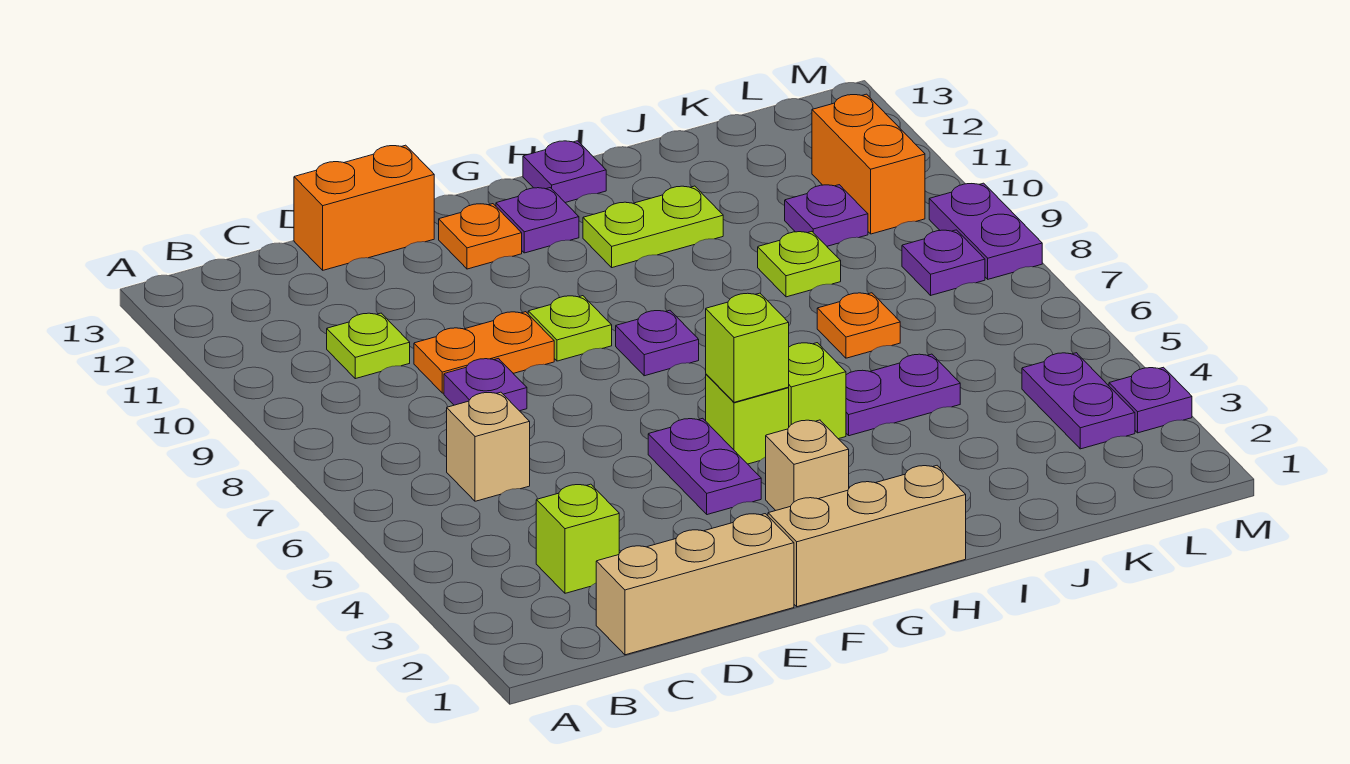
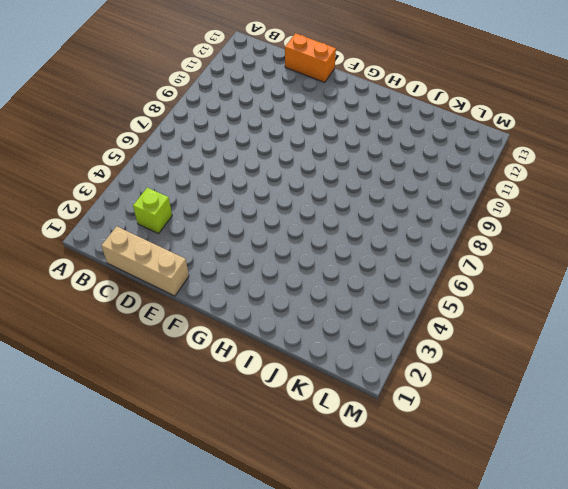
none -> tan 1x1 brick [447,392,530,501]
none -> lime 1x1 plate [327,313,410,379]
none -> purple 1x1 plate [444,358,527,411]

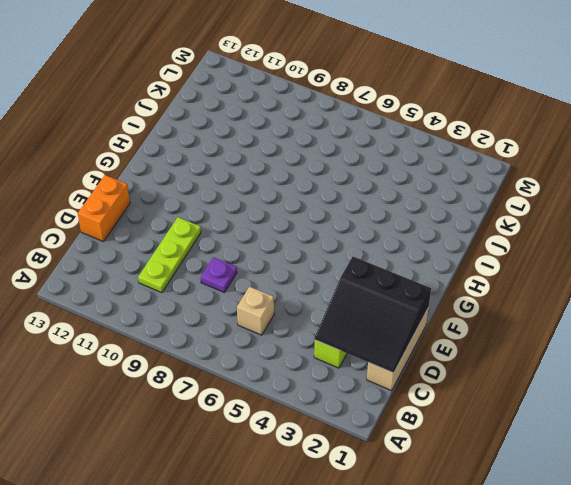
black 3x3 slope [315,257,431,373] -> none
lime 1x3 plate [138,217,201,293] -> lime 1x1 plate [327,313,410,379]
none -> orange 1x2 plate [414,312,554,393]
none -> tan 1x3 brick [768,466,966,607]
none -> purple 1x2 plate [648,418,761,515]

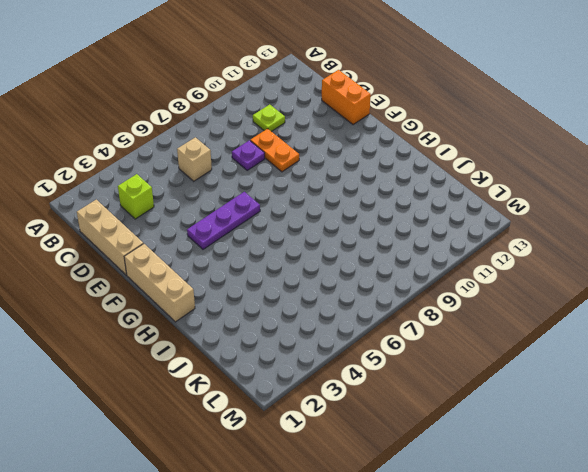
purple 1x3 plate [187,192,260,249] -> purple 1x2 plate [648,418,761,515]
none -> lime 1x1 plate [528,296,612,361]
none -> orange 1x1 plate [439,204,522,269]
none -> tan 1x1 brick [766,420,849,510]

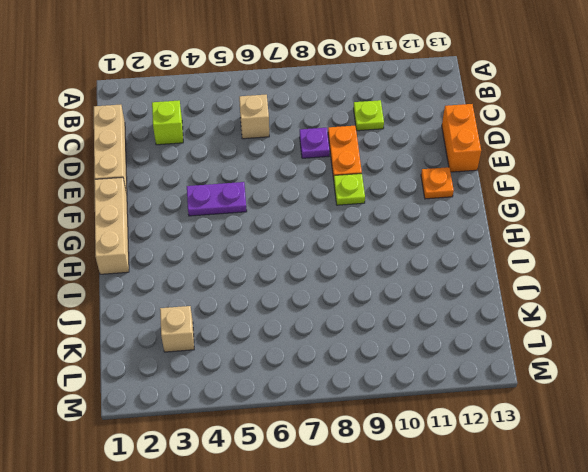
tan 1x1 brick [160,306,194,352] -> tan 1x1 brick moved to [766,420,849,510]
none -> lime 1x1 brick [706,374,789,464]
none -> purple 1x1 plate [616,310,699,376]
none -> purple 1x1 plate [496,188,579,253]

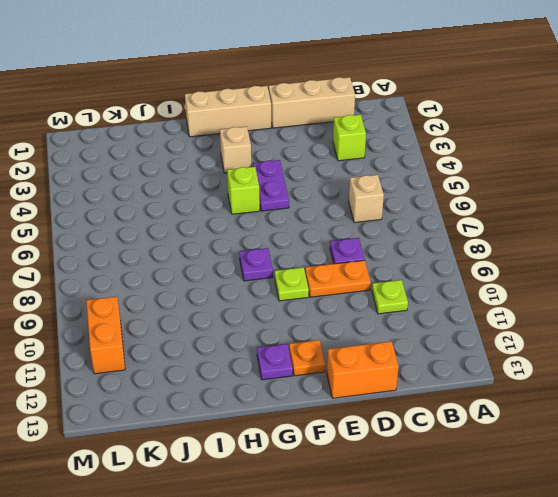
none -> lime 1x1 brick [788,343,846,439]
none -> lime 1x2 plate [583,186,723,268]
none -> purple 1x1 plate [523,141,606,203]

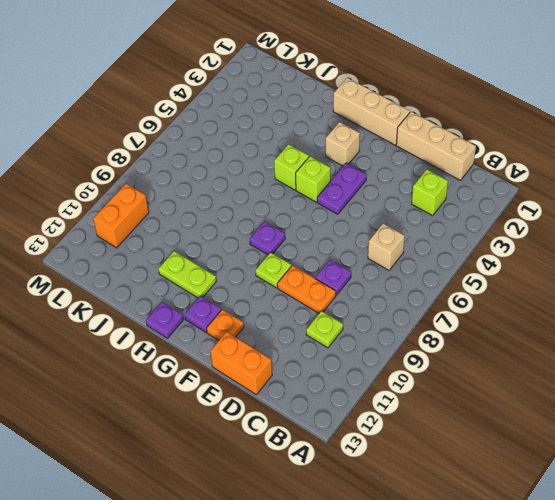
none -> purple 1x2 plate [846,354,960,436]
none -> orange 1x1 plate [817,293,900,358]
none -> lime 1x1 plate [758,232,841,297]

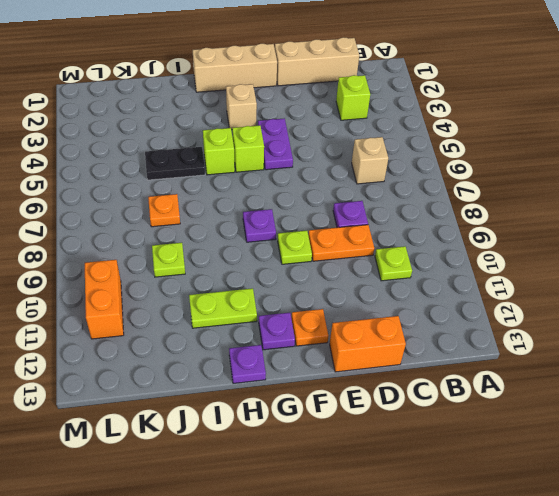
black 1x2 plate [145,147,205,180] -> purple 1x2 plate [846,354,960,436]
none -> purple 1x1 plate [785,185,868,246]
none -> purple 1x2 plate [1022,353,1135,449]
none -> purple 1x1 plate [902,230,985,295]

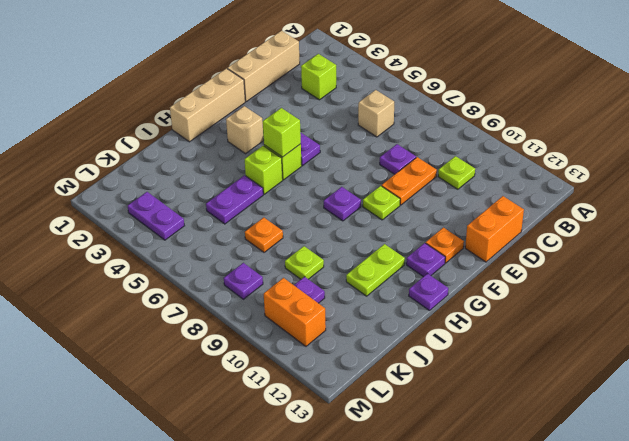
none -> purple 1x1 plate [1109,367,1192,433]
none -> purple 1x2 plate [929,183,1042,279]

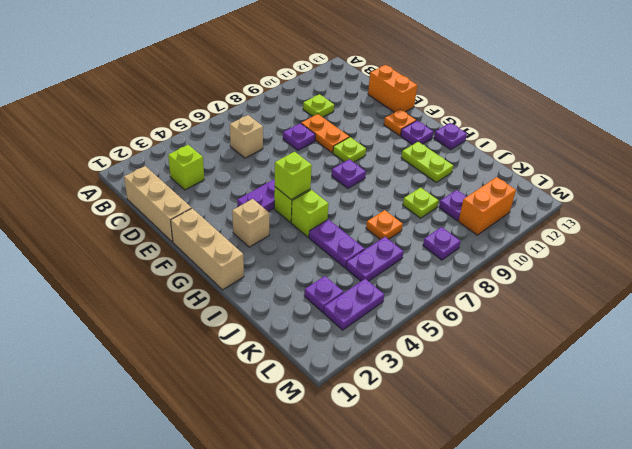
purple 1x1 plate [304,276,344,312] -> purple 1x1 plate moved to [1109,367,1192,433]
purple 1x2 plate [346,237,404,281] -> purple 1x2 plate moved to [929,183,1042,279]

